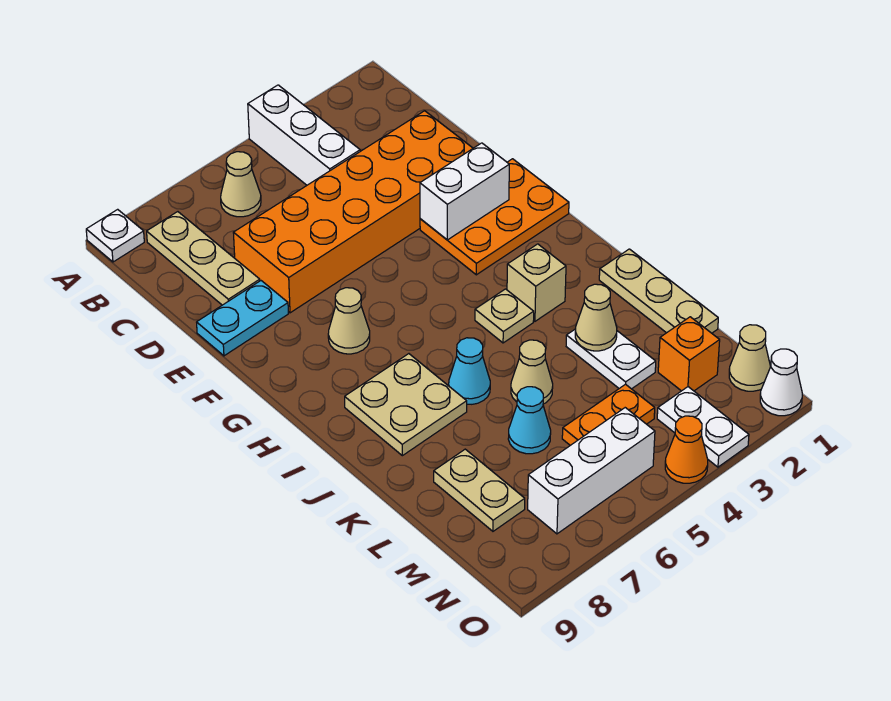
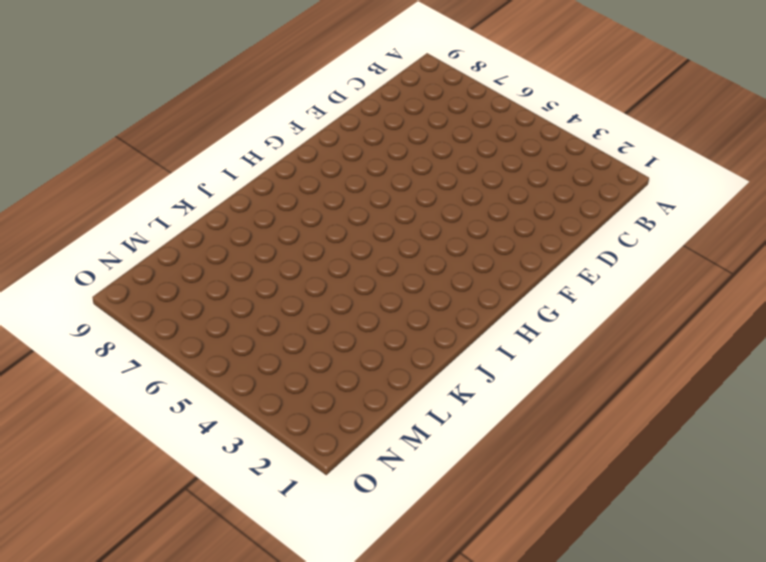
none -> white 1x3 brick [248,85,360,185]
none -> white 1x1 plate [86,209,144,262]
none -> tan 1x1 cone [221,152,261,217]

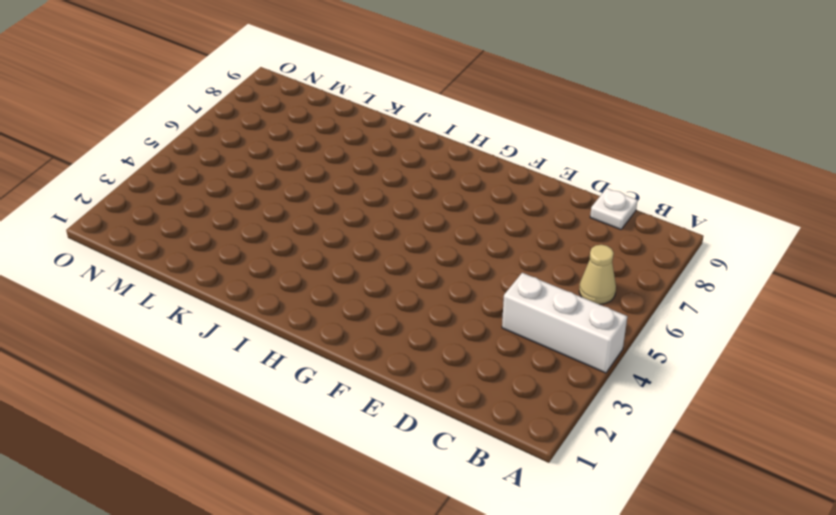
white 1x1 plate [590,188,637,230] -> white 1x1 plate moved to [86,209,144,262]
none -> tan 1x3 plate [147,212,260,305]
none -> orange 2x6 brick [233,111,473,313]
none -> cyan 1x2 plate [197,281,288,356]

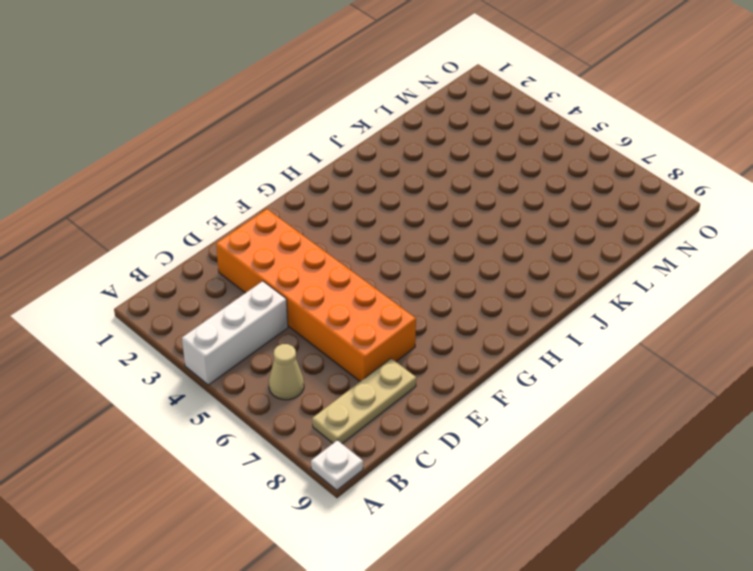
none -> cyan 1x2 plate [197,281,288,356]
none -> orange 2x3 plate [420,159,569,275]
none -> tan 1x1 cone [328,288,370,354]

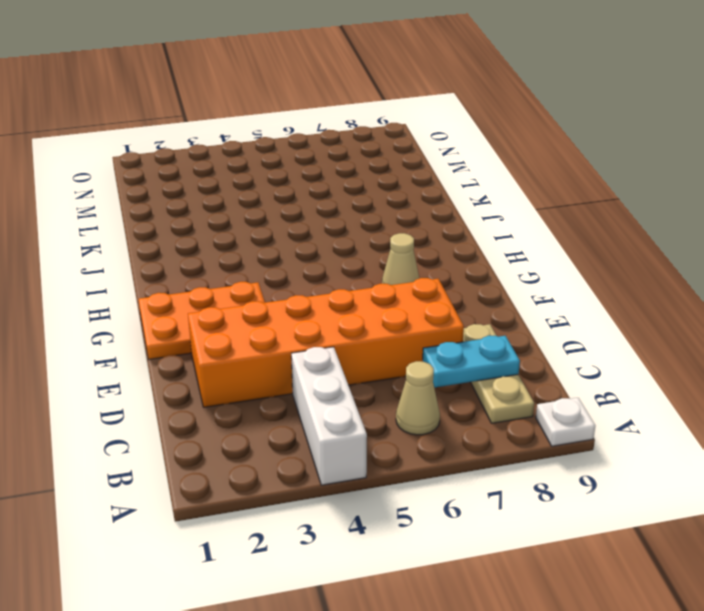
cyan 1x2 plate [423,336,520,387] -> cyan 1x2 plate moved to [197,281,288,356]
none -> tan 1x1 brick [507,244,566,321]
none -> tan 1x1 plate [475,289,534,343]
none -> tan 2x2 plate [345,354,467,456]

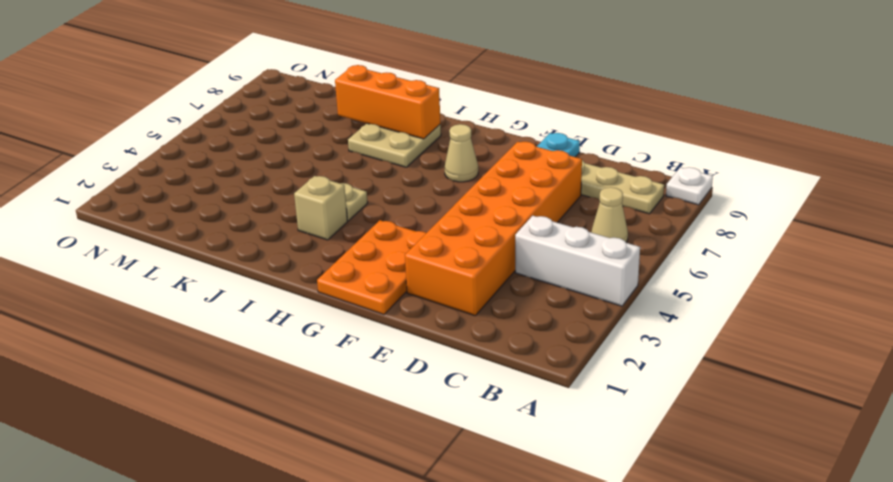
orange 1x3 brick [335,65,441,139] -> none
none -> tan 1x3 plate [599,249,718,333]
none -> cyan 1x1 cone [449,338,490,404]
none -> white 1x2 plate [566,329,656,389]

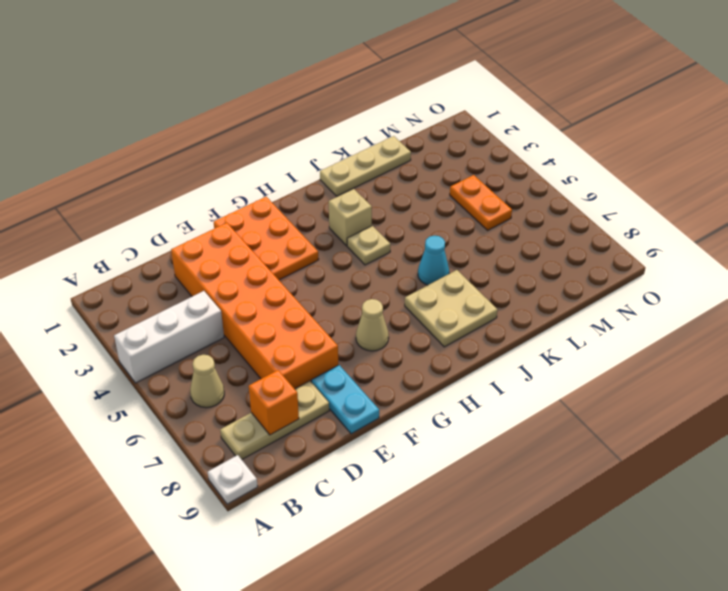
orange 1x1 brick [249,370,299,435] -> orange 1x1 brick moved to [658,317,720,391]
none -> white 1x2 plate [566,329,656,389]
none -> tan 1x1 cone [511,340,553,404]
none -> cyan 1x1 cone [508,387,551,454]

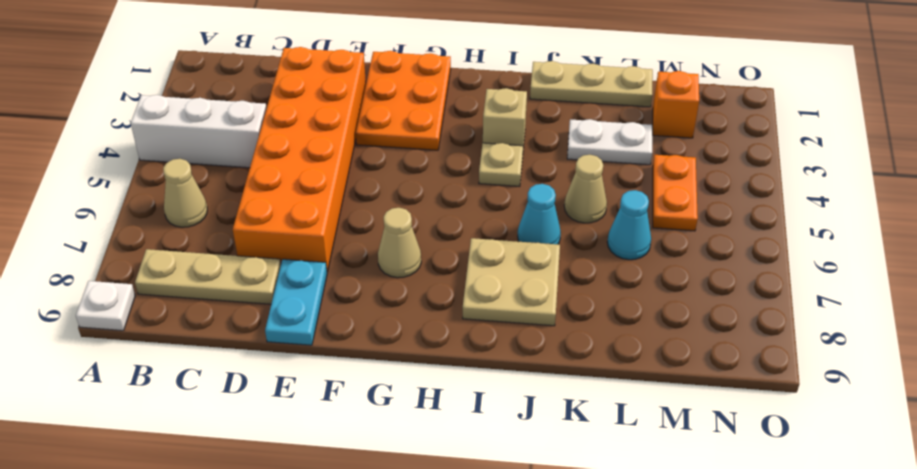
none -> tan 1x2 plate [434,449,525,531]
none -> tan 1x1 cone [729,325,771,391]
none -> white 1x2 plate [657,387,749,467]

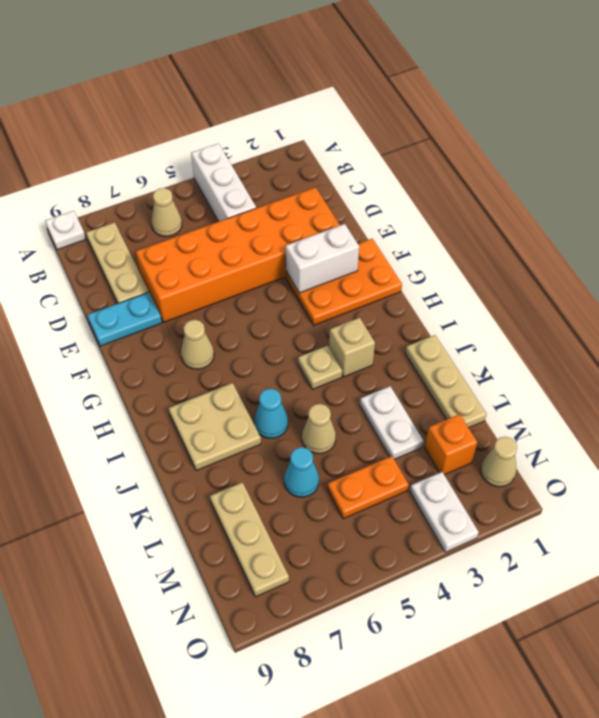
tan 1x3 plate [210,482,289,597] -> tan 1x2 plate [434,449,525,531]
none -> white 1x3 brick [528,408,655,534]
none -> white 1x1 cone [760,349,802,416]
none -> orange 1x1 cone [665,416,708,483]

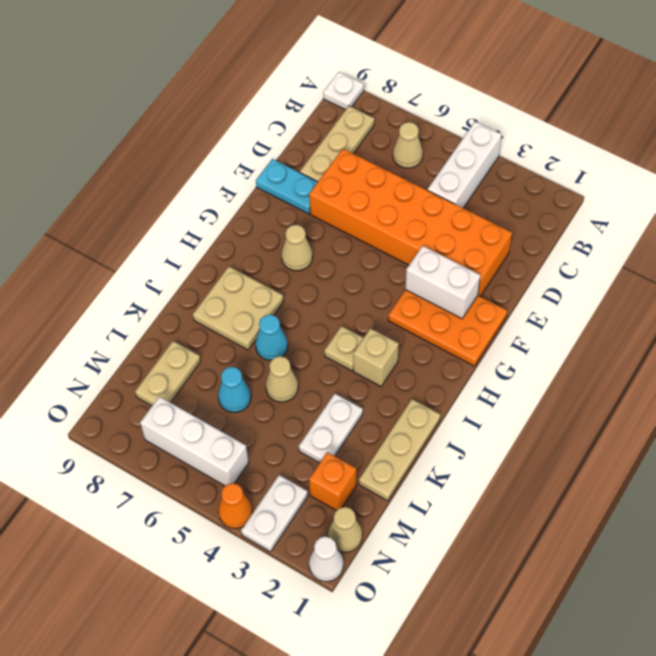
none -> orange 1x2 plate [562,384,655,445]
none -> tan 1x1 cone [575,284,617,351]

